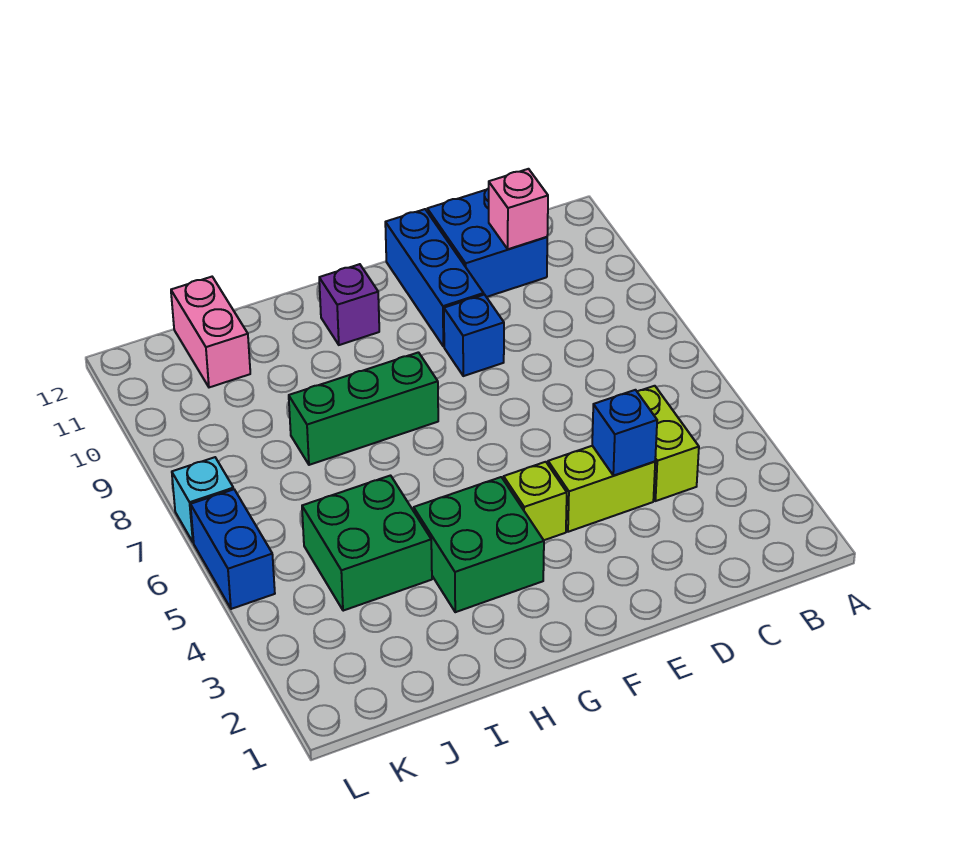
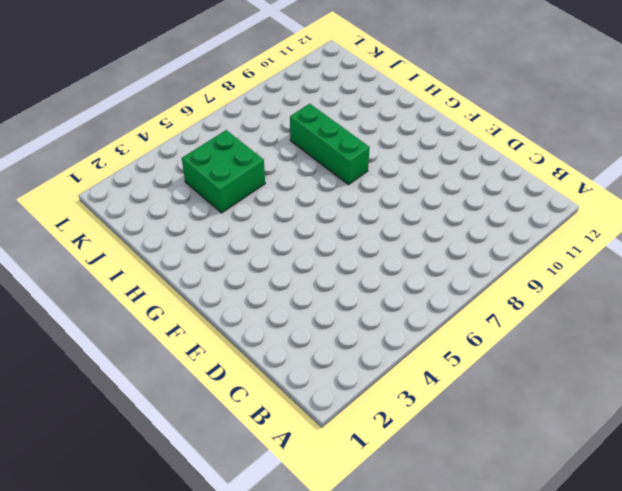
none -> lime 1x2 brick [637,386,699,501]
none -> blue 2x2 brick [427,188,547,297]
none -> lime 1x2 brick [548,446,655,532]

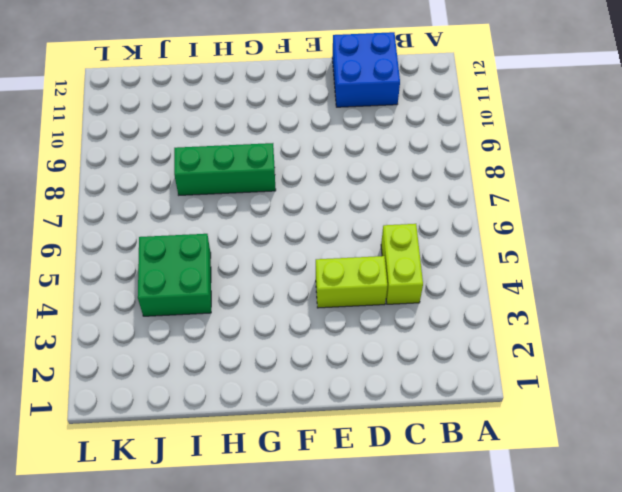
none -> blue 1x1 brick [444,295,504,376]
none -> blue 1x3 brick [385,209,484,347]
none -> lime 1x1 brick [504,462,567,540]

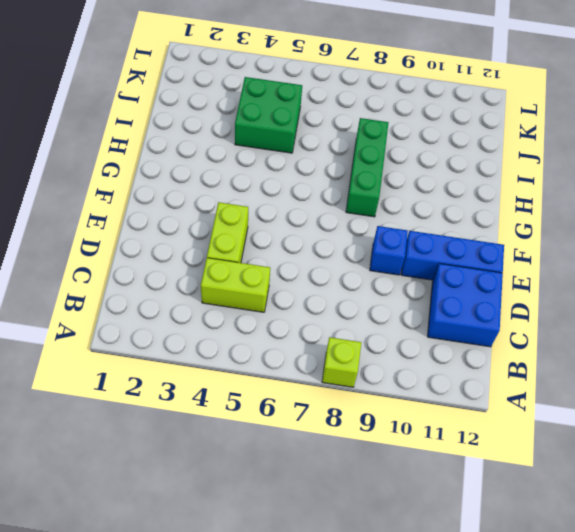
lime 1x1 brick [322,337,361,387] -> lime 1x1 brick moved to [504,462,567,540]
none -> green 2x2 brick [414,477,544,612]
none -> purple 1x1 brick [319,264,379,345]
none -> pink 1x2 brick [171,277,250,387]

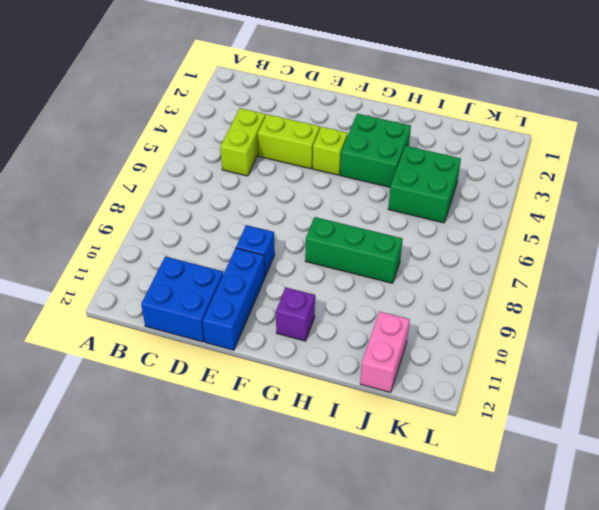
none -> blue 1x2 brick [191,489,275,609]
none -> cyan 1x1 brick [172,457,233,543]
none -> pink 1x1 brick [489,169,548,249]

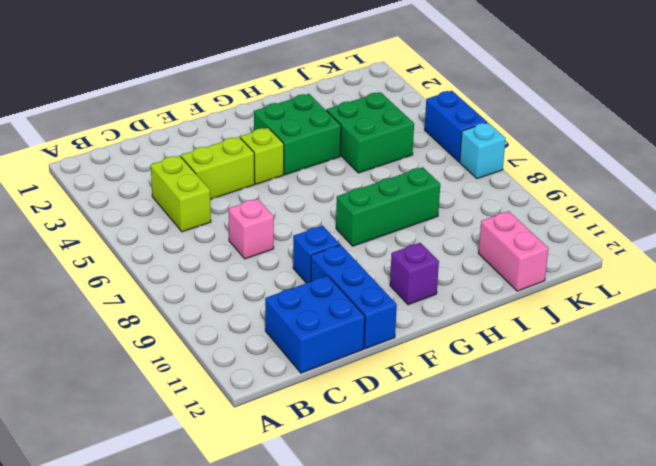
pink 1x1 brick [228,199,274,259] -> pink 1x1 brick moved to [489,169,548,249]
none -> blue 1x1 brick [592,390,657,476]

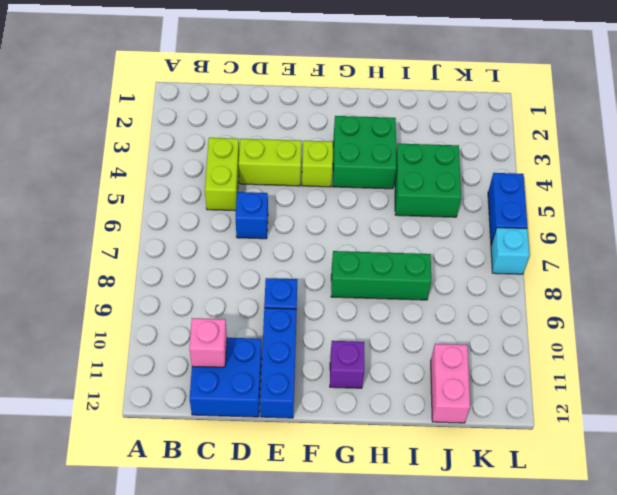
blue 1x1 brick [236,192,268,239] -> blue 1x1 brick moved to [592,390,657,476]

